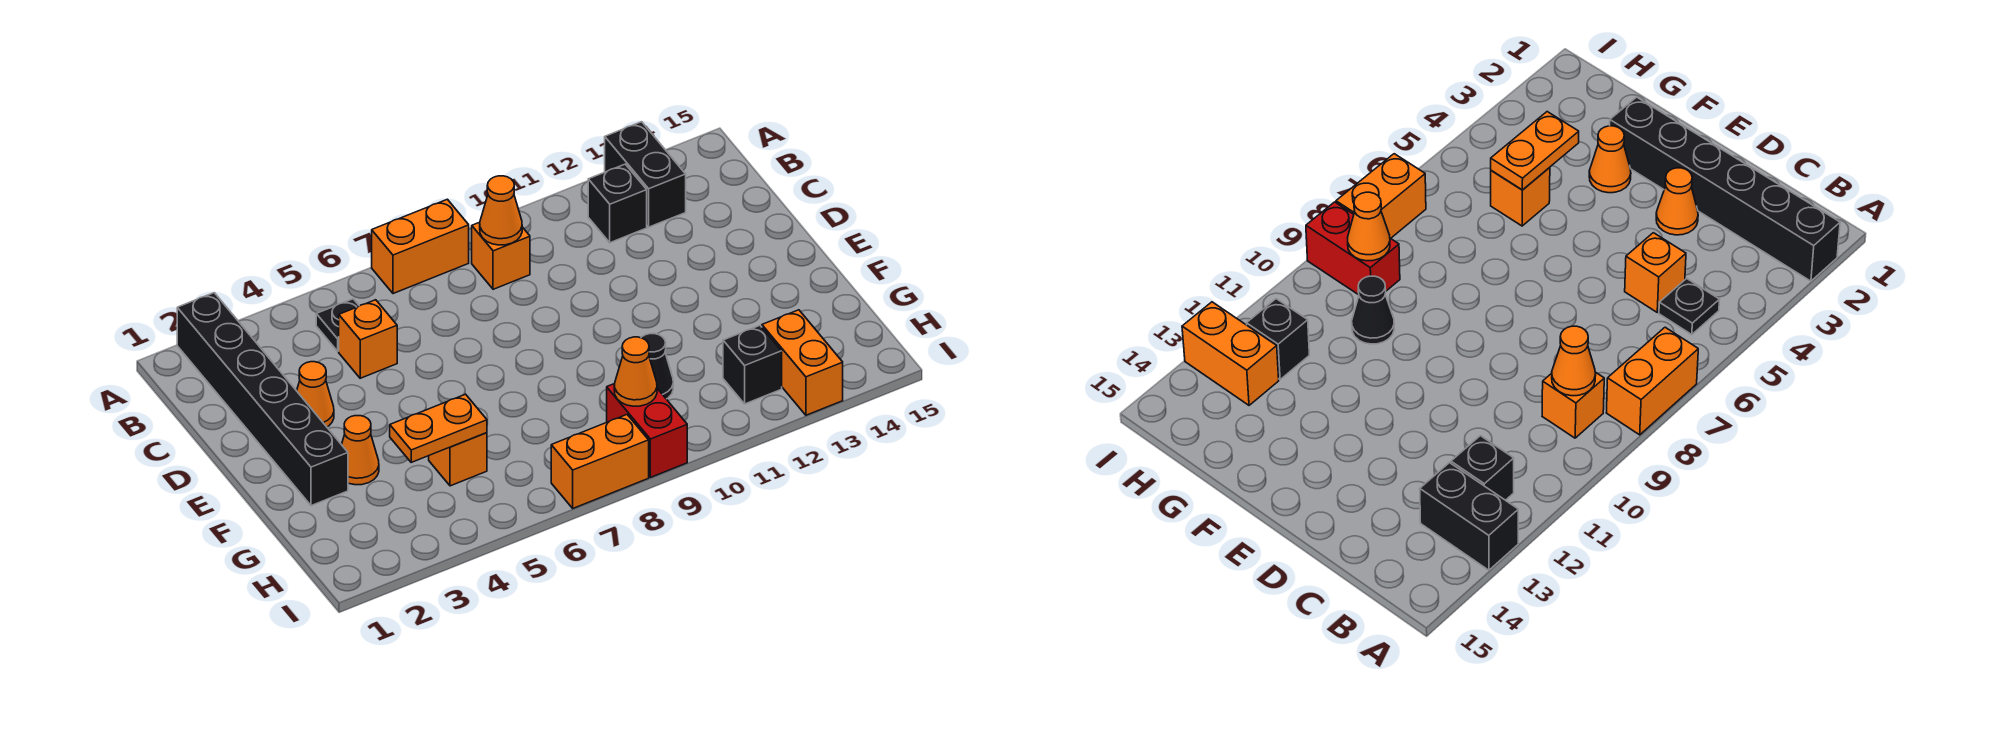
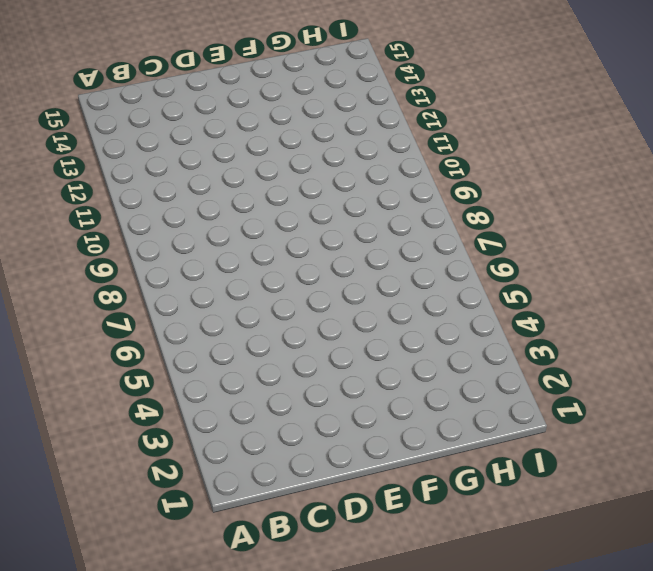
none -> black 1x6 brick [177,293,348,506]
none -> orange 1x2 brick [372,199,469,294]
none -> black 1x2 brick [605,122,686,227]

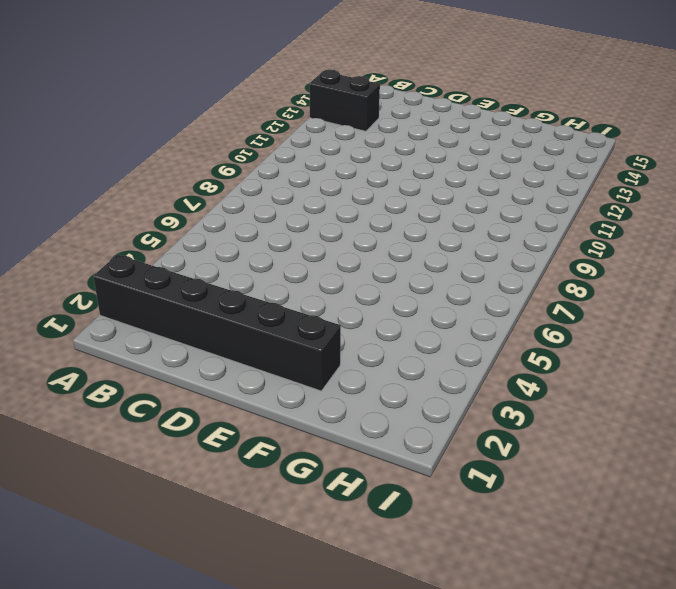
none -> orange 1x2 brick [372,199,469,294]
none -> black 1x1 plate [316,299,359,351]
none -> orange 1x1 brick [472,222,530,289]

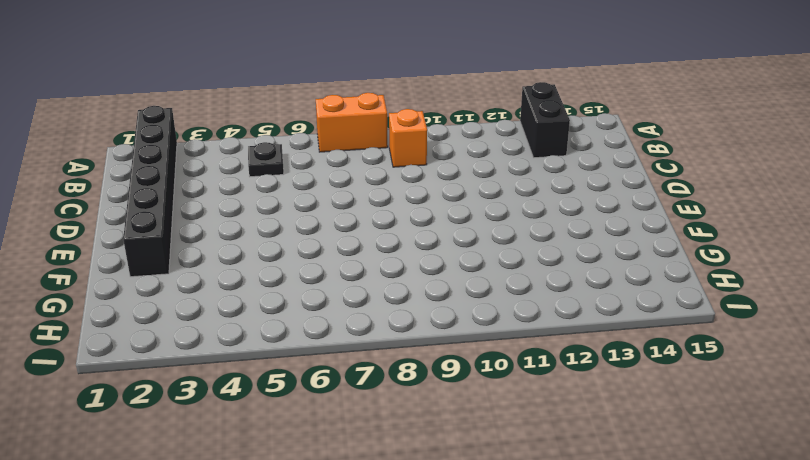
none -> black 1x1 brick [588,164,647,243]
none -> orange 1x1 brick [339,300,397,378]
none -> orange 1x1 cone [297,362,334,427]

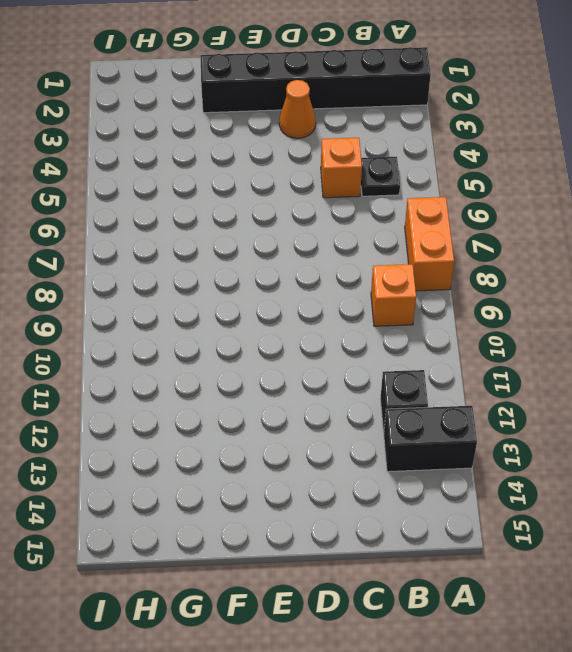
none -> orange 1x1 cone [342,416,379,485]
none -> orange 1x1 brick [429,433,487,486]
none -> black 1x1 cone [641,334,673,399]

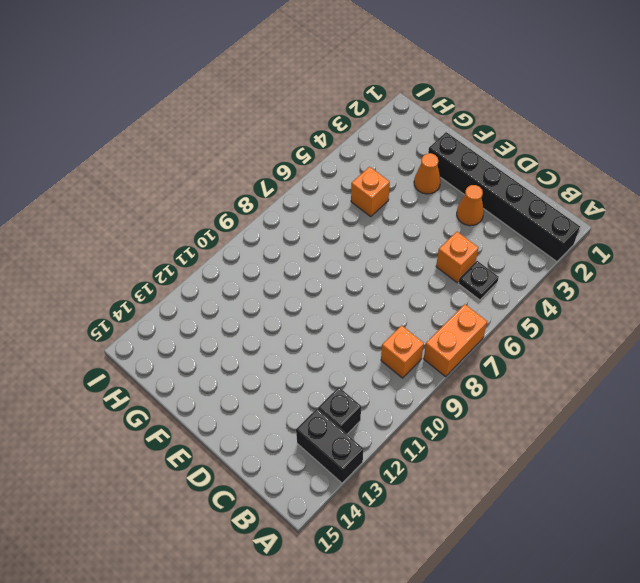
none -> black 1x1 cone [641,334,673,399]
none -> red 1x2 brick [607,384,687,477]
none -> black 1x1 brick [723,326,782,404]

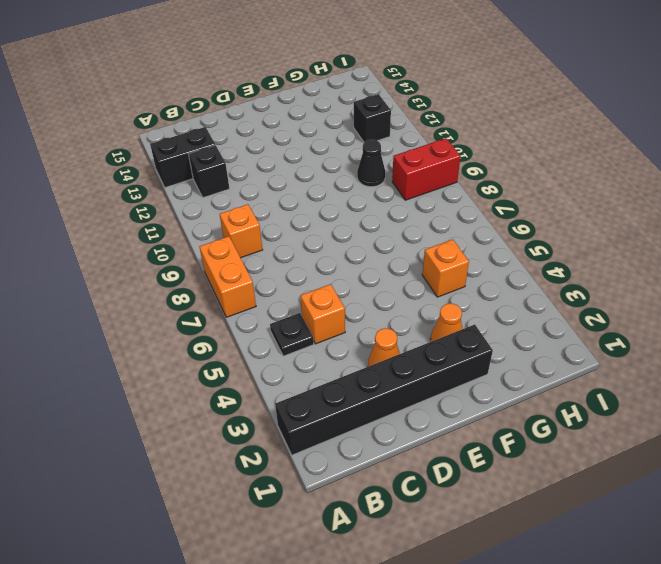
none -> orange 1x2 brick [762,310,843,415]
none -> orange 1x2 brick [551,415,649,508]
none -> orange 1x1 cone [480,176,522,245]

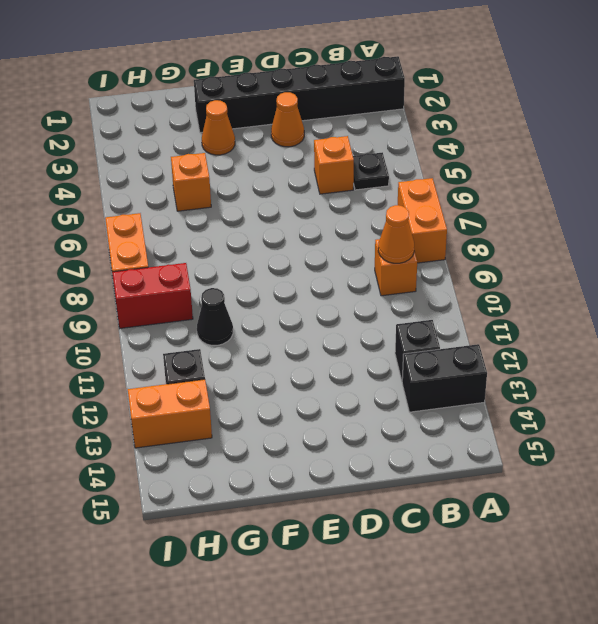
none -> orange 1x2 plate [390,394,487,462]
none -> orange 1x1 cone [614,337,657,406]

